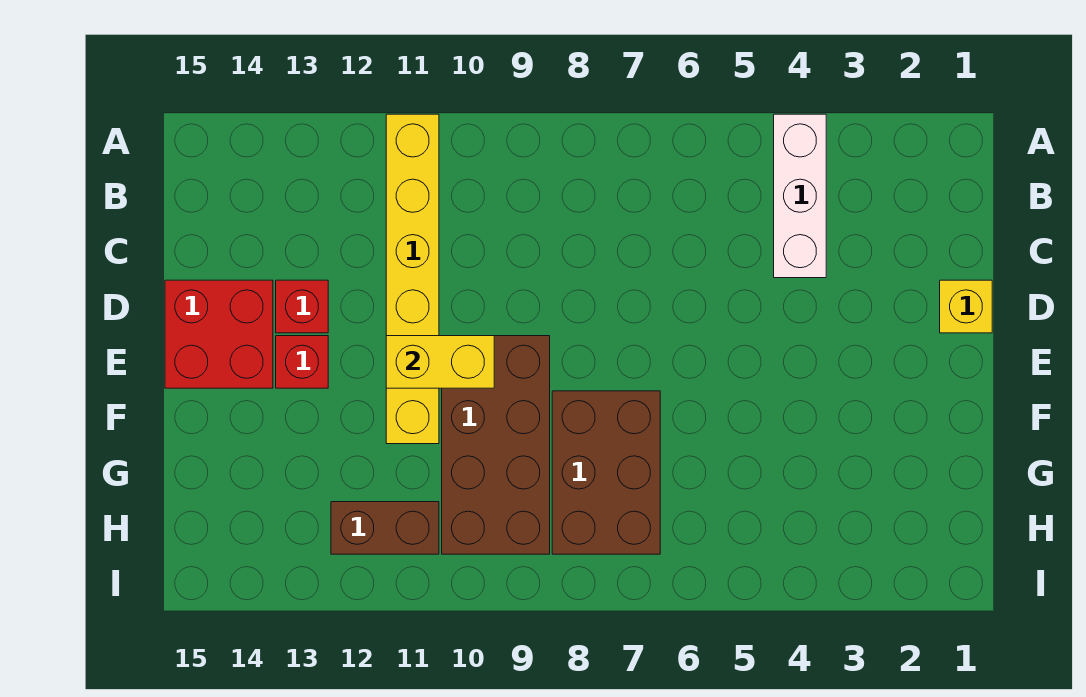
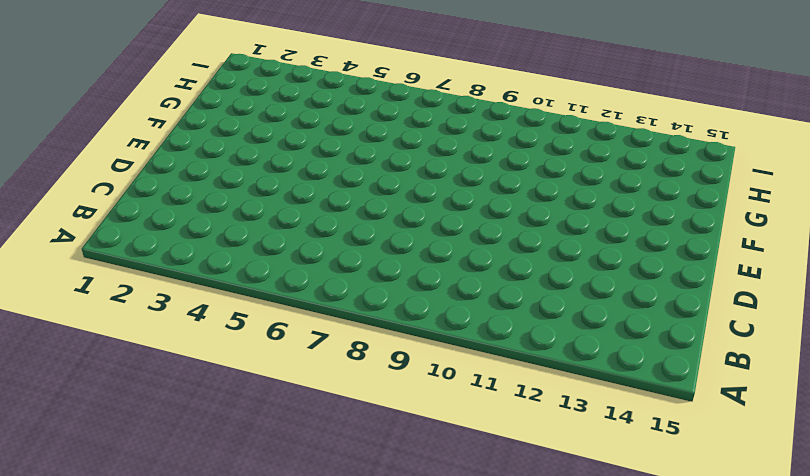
none -> white 1x3 brick [774,114,826,278]
none -> yellow 1x6 brick [386,114,439,444]

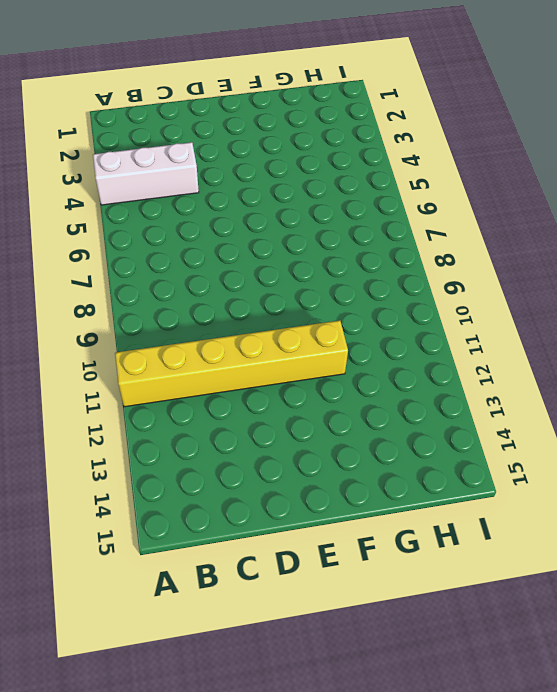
none -> yellow 1x1 brick [940,280,992,333]
none -> red 1x1 brick [276,280,328,333]

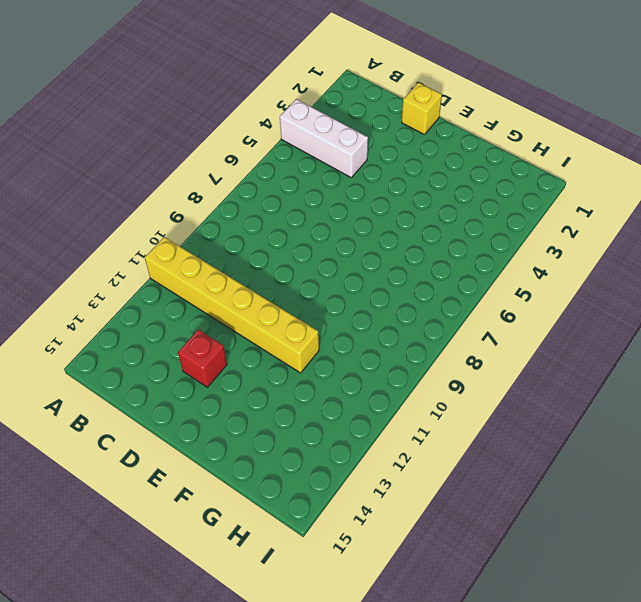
none -> red 2x2 brick [165,280,273,388]
none -> brown 2x4 brick [442,336,550,554]

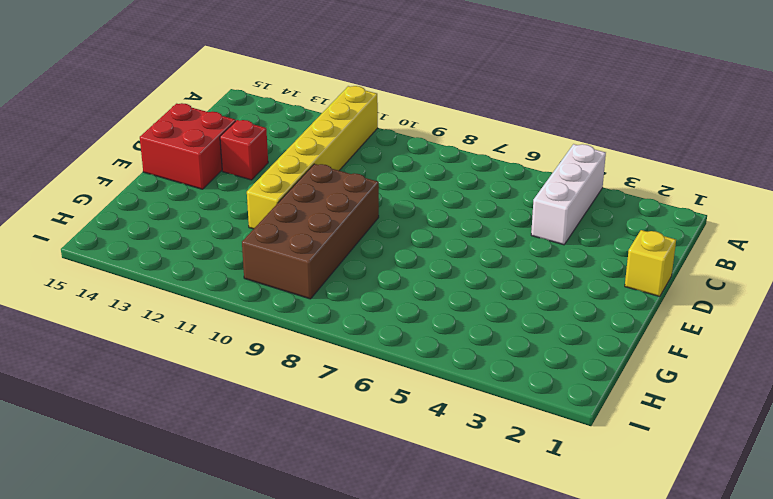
none -> red 1x1 brick [276,336,328,388]
none -> brown 2x3 brick [552,391,660,554]

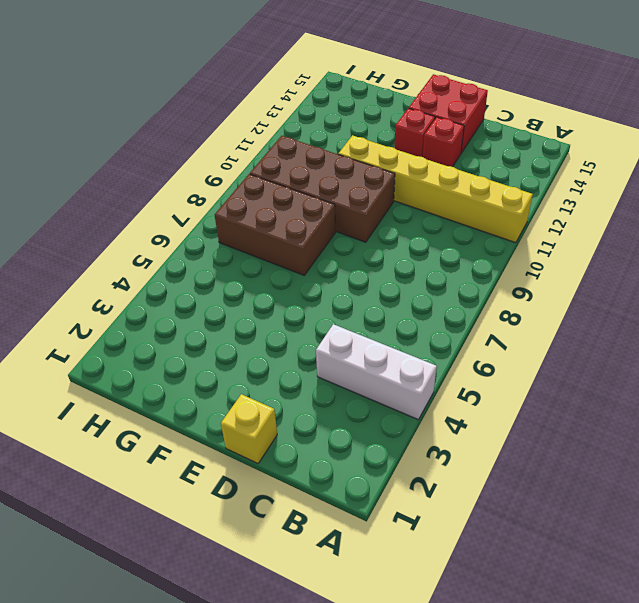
none -> brown 1x2 brick [331,502,439,554]
none -> yellow 1x2 brick [386,336,494,388]

